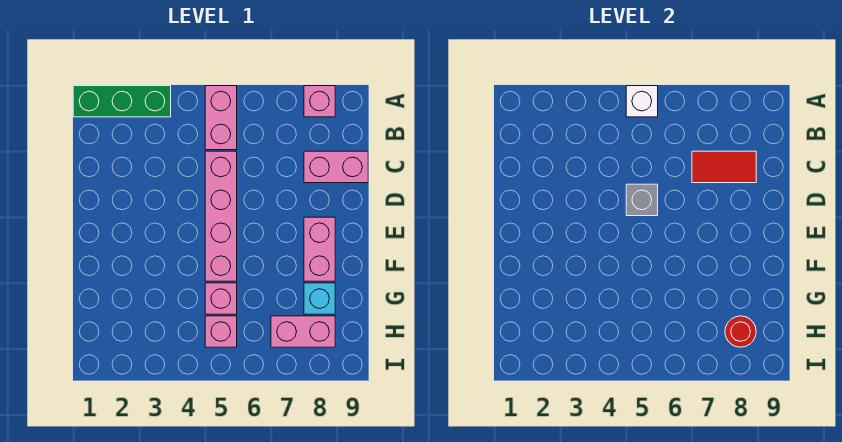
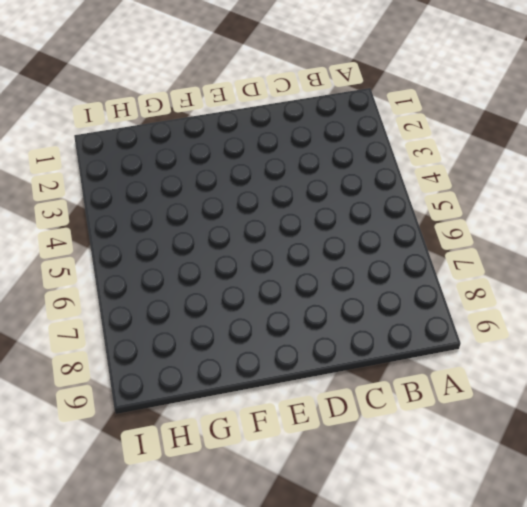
none -> green 1x3 brick [73,86,171,117]
none -> pink 1x2 brick [205,86,237,150]
none -> pink 1x1 brick [304,86,335,117]

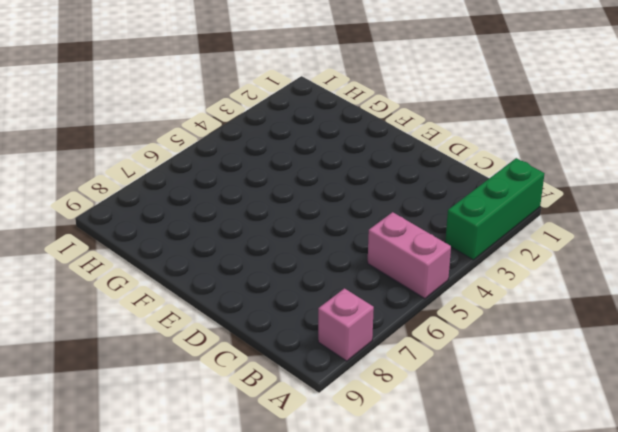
none -> pink 1x4 brick [205,151,237,281]
none -> pink 1x2 brick [304,151,368,183]
none -> pink 1x2 brick [304,217,335,281]

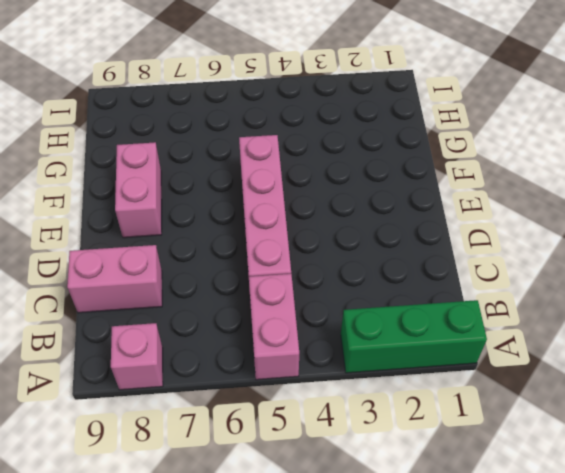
none -> pink 1x1 brick [205,283,237,314]
none -> cyan 1x1 brick [304,283,335,314]
none -> pink 1x1 brick [205,316,237,347]

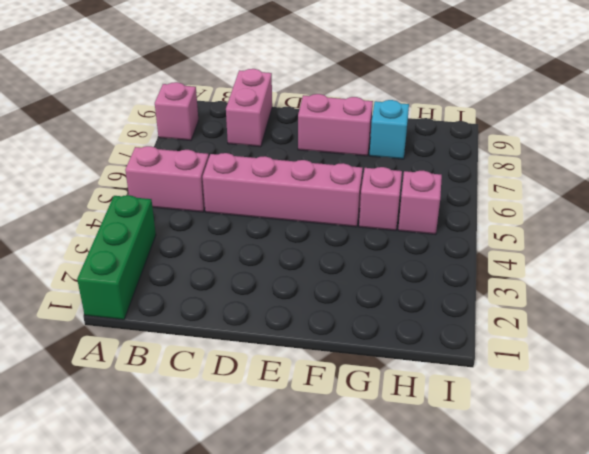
none -> pink 1x2 brick [271,316,335,347]
none -> white 1x1 brick [626,86,658,117]
none -> red 1x2 tile [692,151,756,183]

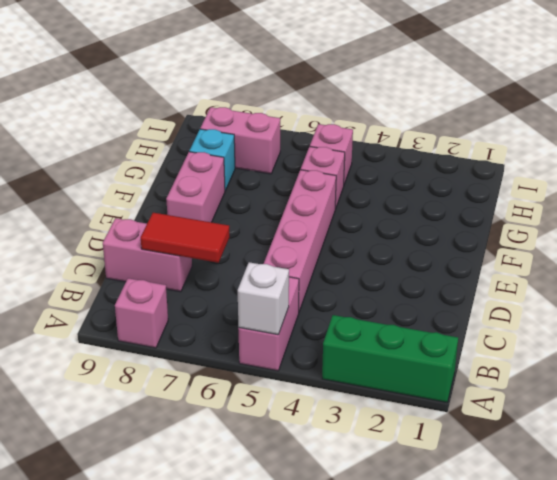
none -> grey 1x1 brick [626,184,658,216]
none -> red 1x1 round brick [725,316,756,347]

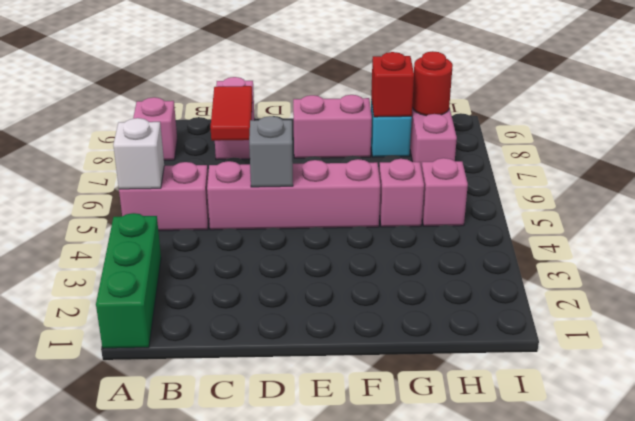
red 1x1 brick [371,52,414,117] -> none

